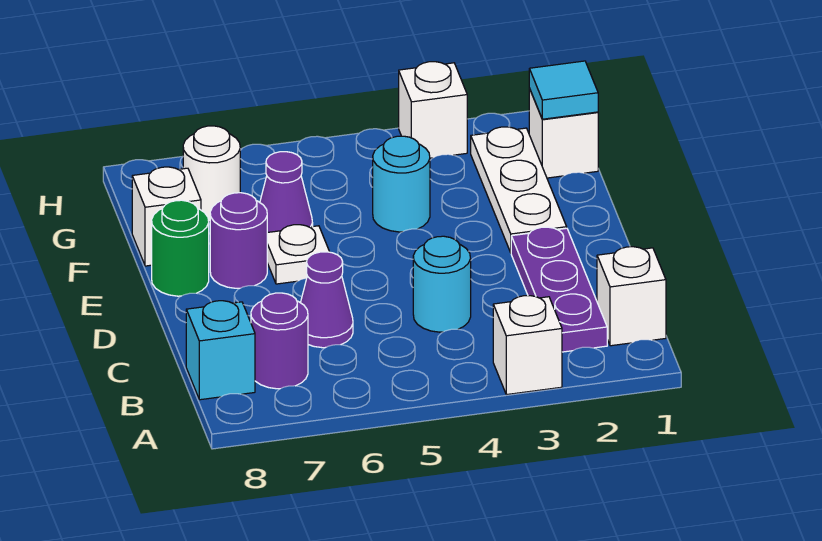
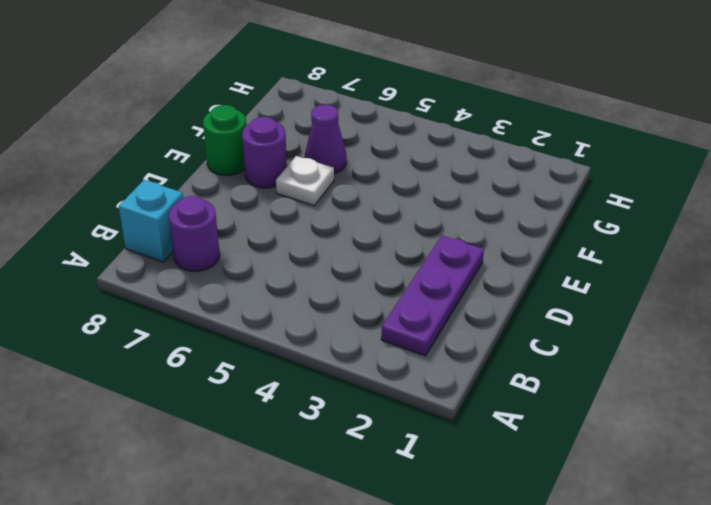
none -> white 1x1 brick [493,296,562,395]
none -> white 1x1 brick [597,247,666,346]
none -> cyan 1x1 round brick [413,236,471,332]

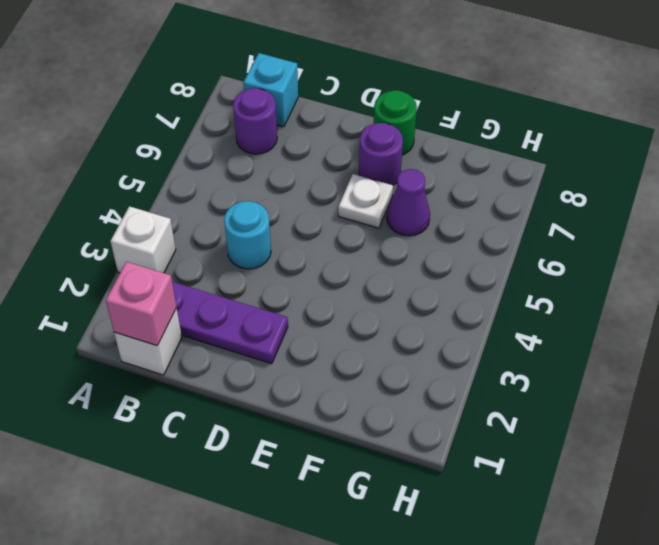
pink 1x1 brick [106,262,177,346] -> none
none -> purple 1x1 cone [301,252,353,348]
none -> white 1x3 plate [471,127,567,252]
none -> cyan 1x1 round brick [373,136,430,232]

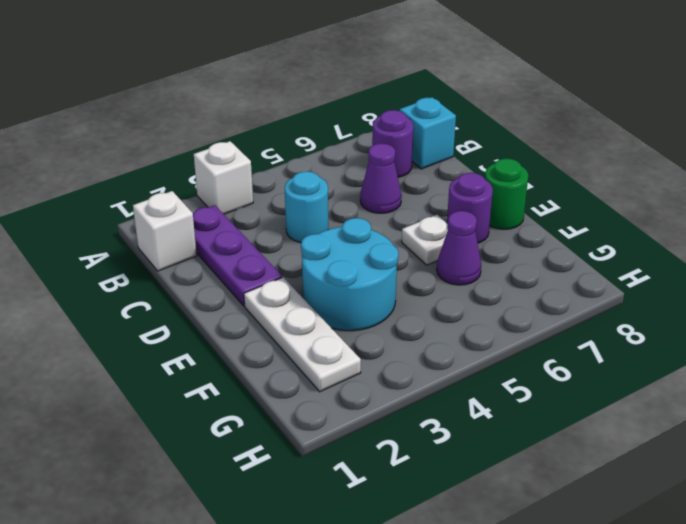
cyan 2x2 round brick [301,218,398,331] -> cyan 1x1 round brick [373,136,430,232]
none -> white 1x1 brick [132,167,201,266]
none -> white 1x1 brick [529,88,598,178]
none -> white 1x1 round brick [183,126,240,222]

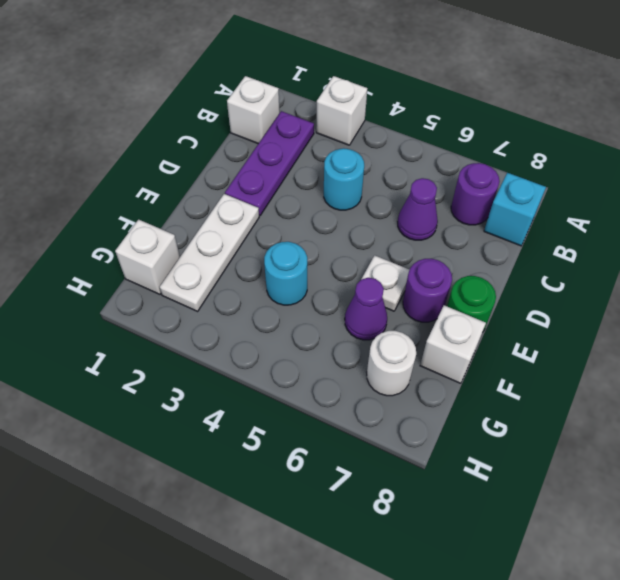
none -> white 1x1 brick [399,62,467,158]
none -> cyan 1x1 tile [529,61,598,119]

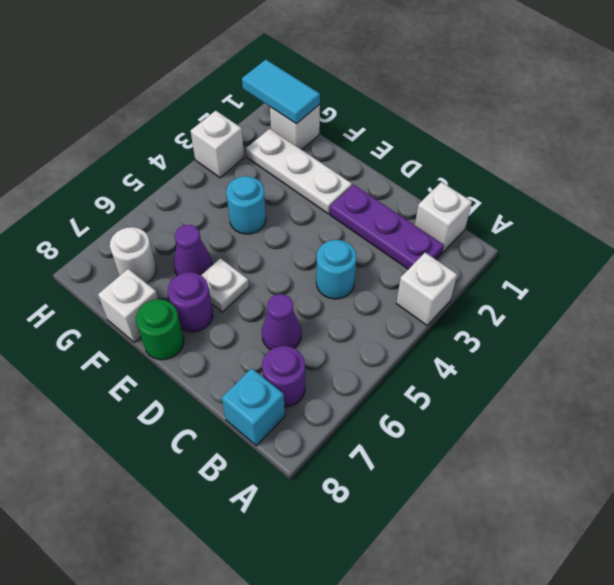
cyan 1x2 tile [242,60,320,124] -> cyan 1x1 tile [529,61,598,119]

